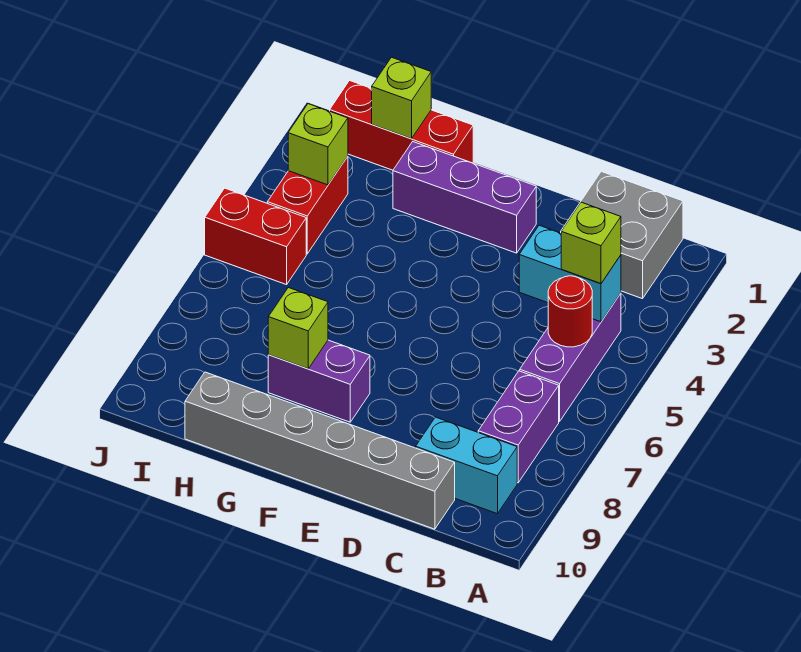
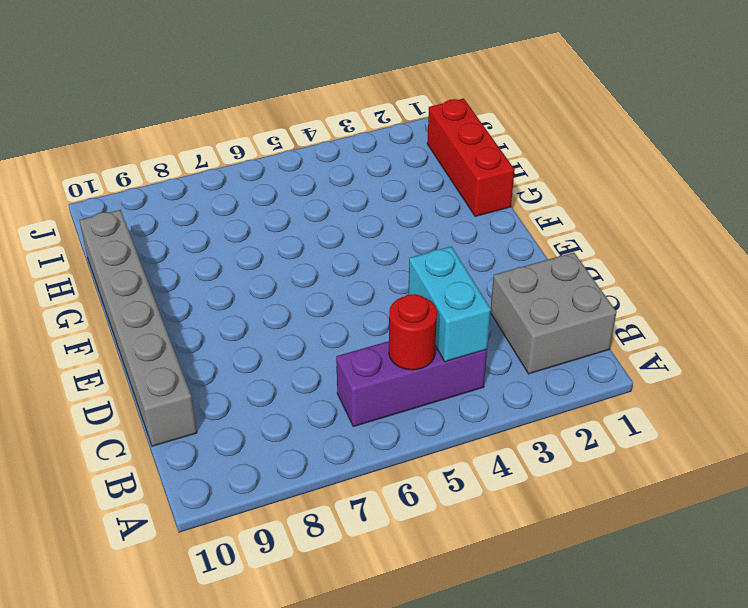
none -> purple 1x2 brick [478,371,559,483]
none -> cyan 1x2 brick [416,417,517,514]
none -> purple 1x3 brick [393,142,536,253]

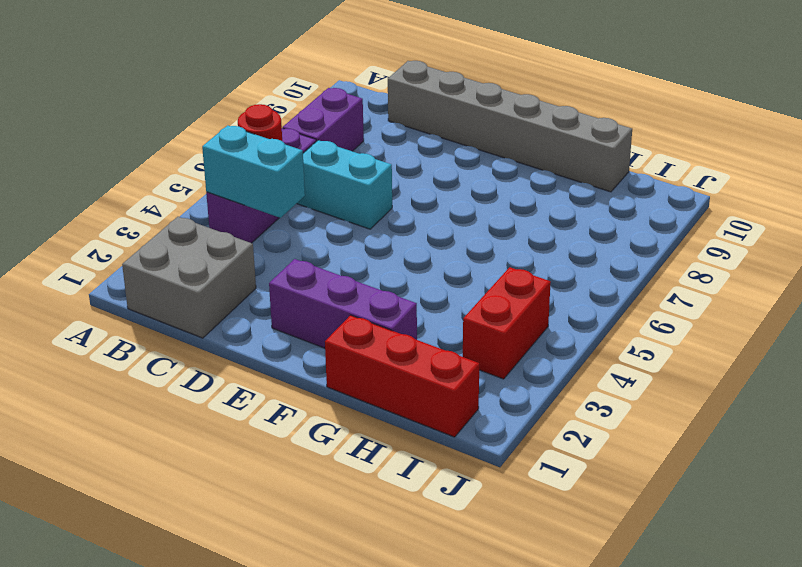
cyan 1x2 brick [297,140,392,229] -> cyan 1x2 brick moved to [416,417,517,514]
none -> purple 1x2 brick [268,340,370,422]
none -> red 1x2 brick [205,188,306,285]
none -> lime 1x1 brick [268,288,328,369]

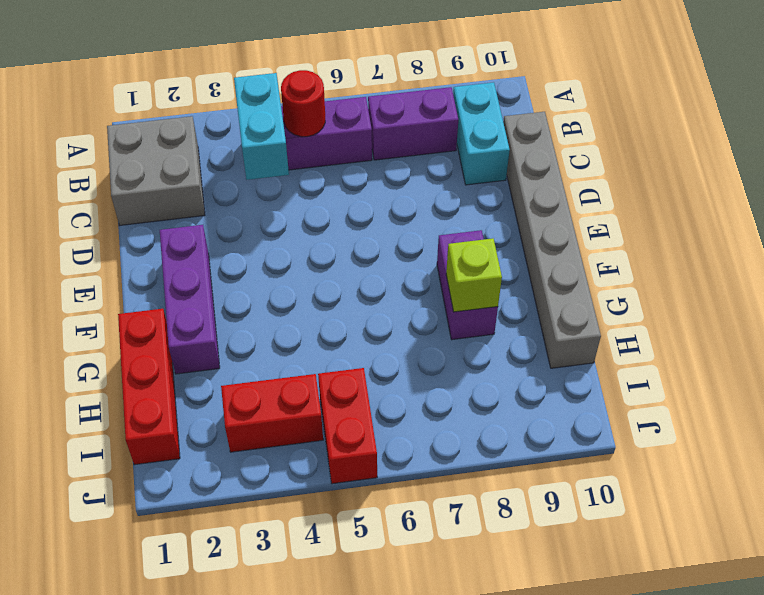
none -> lime 1x1 brick [372,57,431,139]
none -> lime 1x1 brick [288,104,348,185]
none -> lime 1x1 brick [561,202,621,284]

